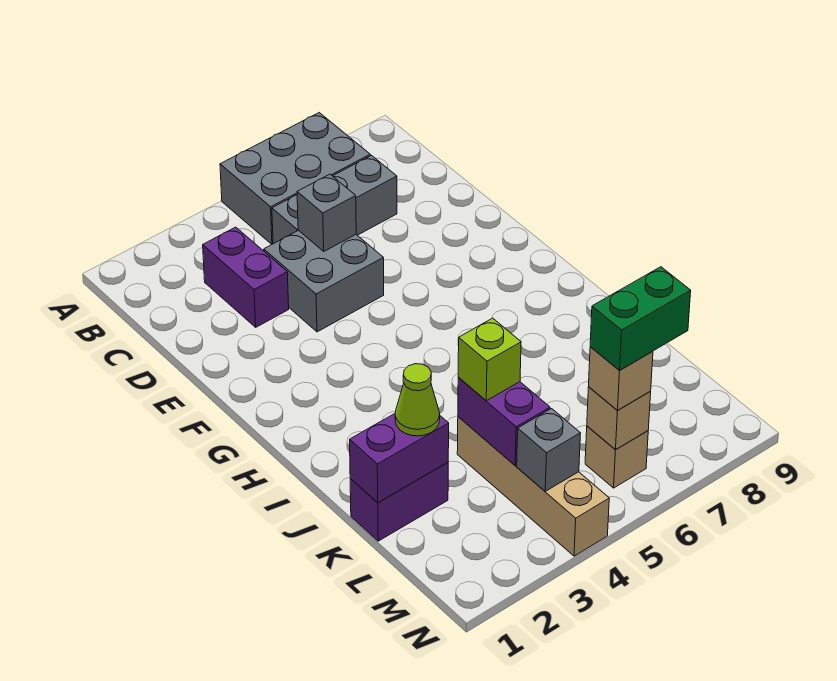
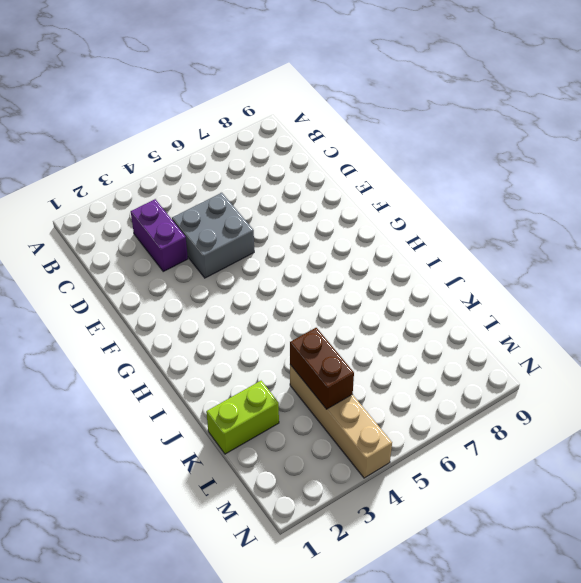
lime 1x2 brick [206,381,279,454] -> purple 1x2 brick [350,462,448,541]
brown 1x2 brick [290,328,354,409] -> purple 1x2 brick [458,377,550,465]
none -> grey 2x3 brick [220,113,370,244]
none -> grey 1x3 brick [272,155,397,244]
none -> tan 1x1 brick [585,426,648,488]

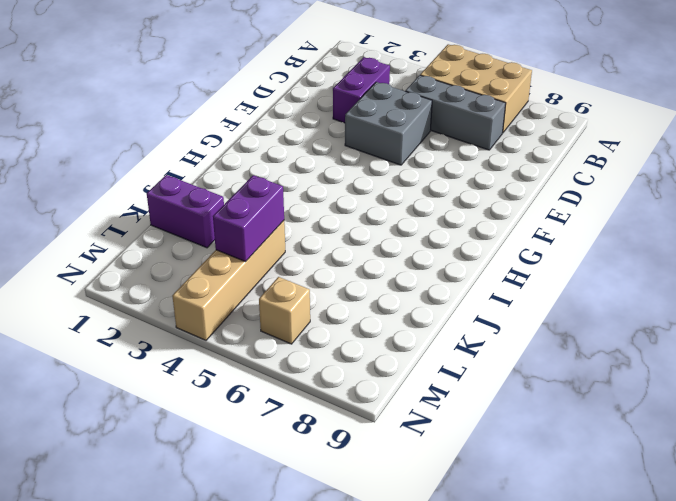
tan 2x3 brick [420,44,532,132] -> grey 2x3 brick [220,113,370,244]
none -> grey 1x1 brick [297,174,356,251]
none -> purple 1x2 brick [350,414,449,503]
none -> grey 1x1 brick [517,409,580,491]

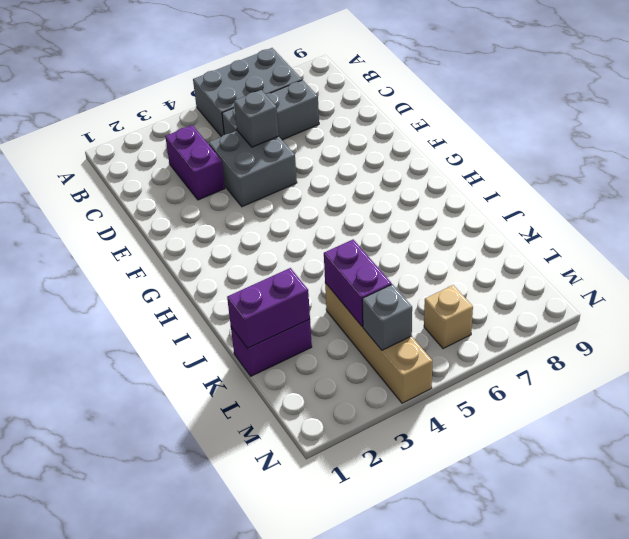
none -> tan 1x1 brick [587,387,651,450]
none -> lime 1x1 cone [395,364,440,436]
none -> lime 1x1 brick [458,318,521,401]

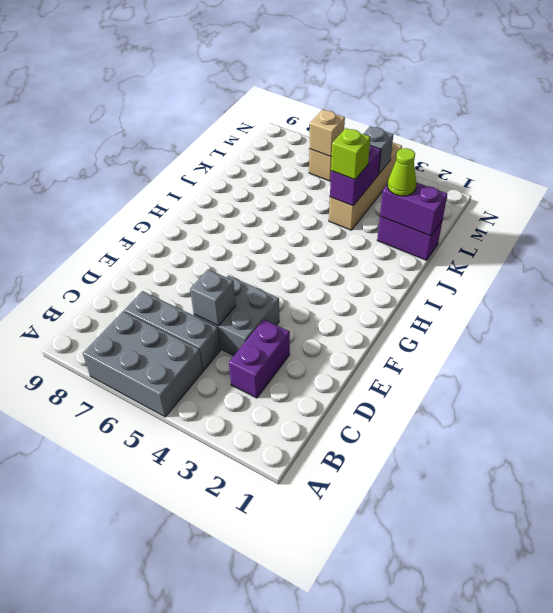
none -> tan 1x1 brick [589,347,653,411]
none -> green 1x2 brick [590,267,691,370]

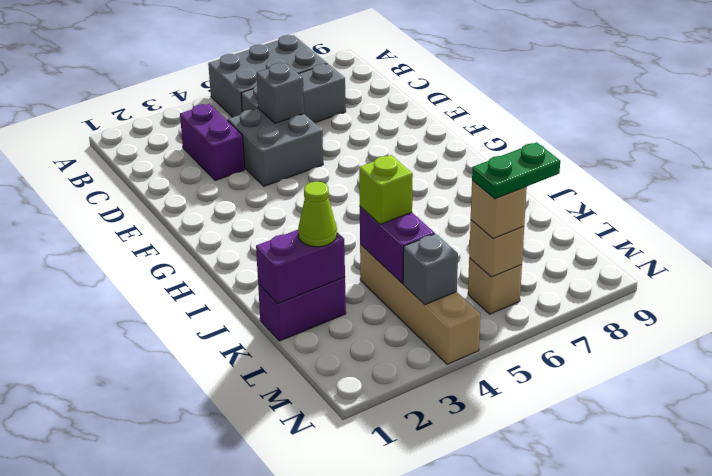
green 1x2 plate [472,142,560,199] -> green 1x2 brick [590,267,691,370]

